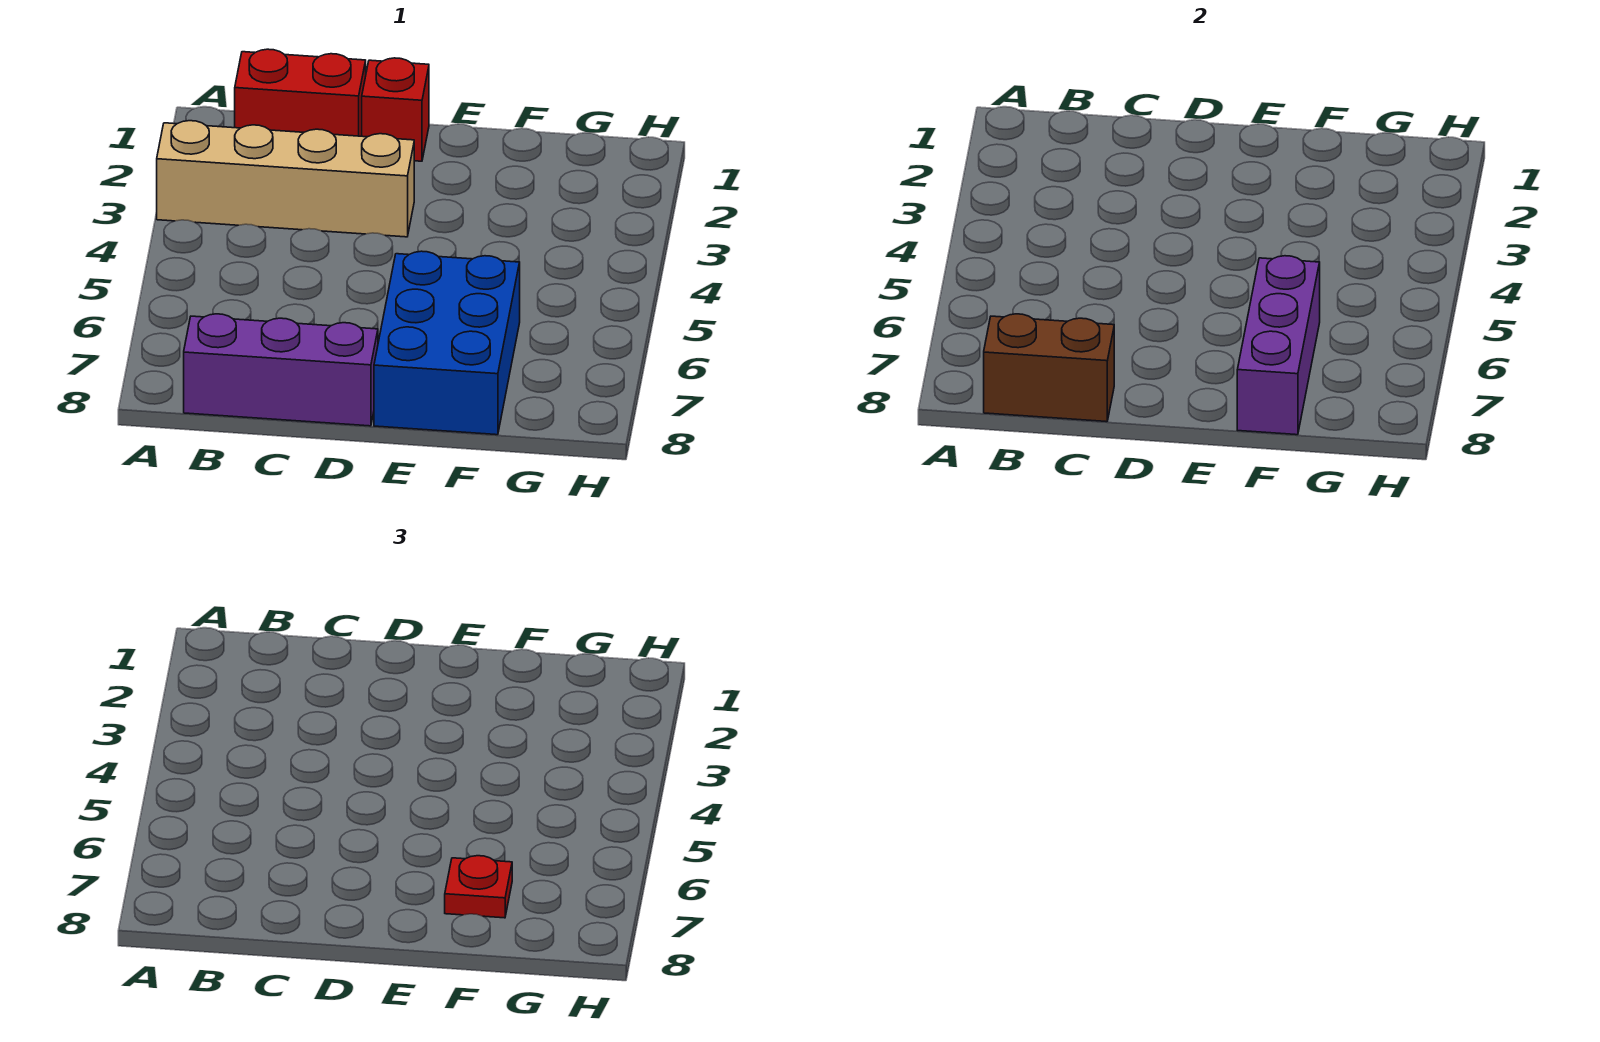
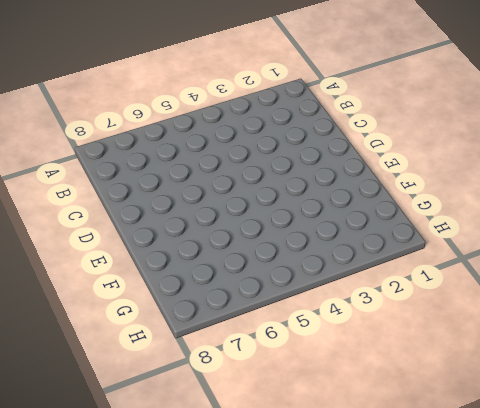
none -> tan 1x4 brick [157,121,414,237]
none -> red 1x2 brick [235,49,366,136]

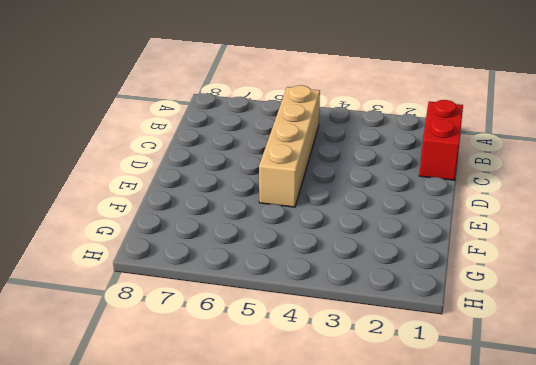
tan 1x4 brick [259,85,320,207] -> tan 1x4 brick moved to [157,121,414,237]
none -> purple 1x3 brick [184,314,378,426]
none -> red 1x1 brick [362,58,429,161]

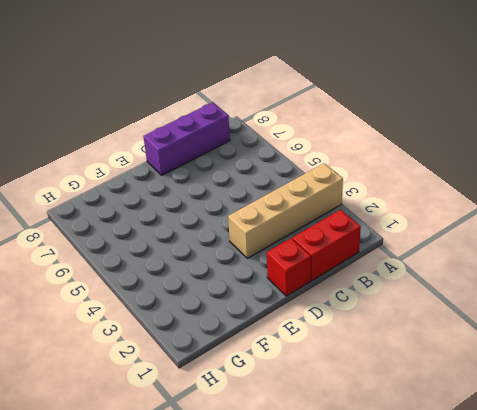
none -> blue 2x3 brick [374,251,520,435]
none -> brown 1x2 brick [984,314,1114,422]

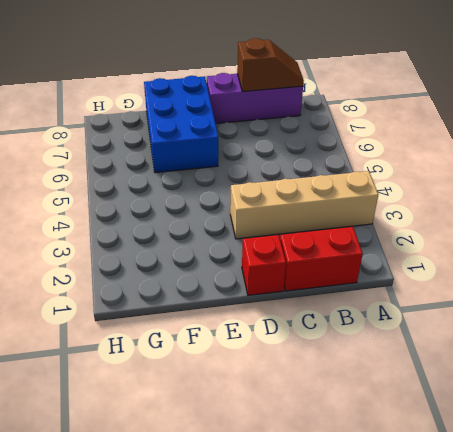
brown 1x2 slope [237,38,304,92] -> brown 1x2 brick [984,314,1114,422]
none -> purple 1x3 brick [1237,256,1320,435]
none -> red 1x1 plate [445,856,512,918]

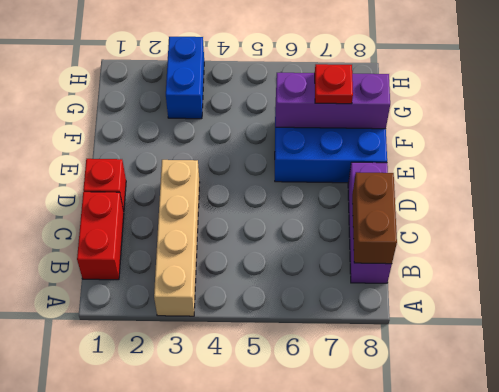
blue 1x2 brick [166,37,204,119] -> none

